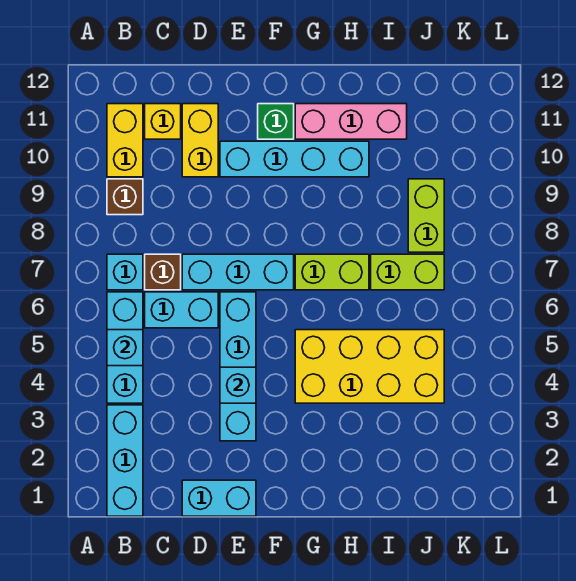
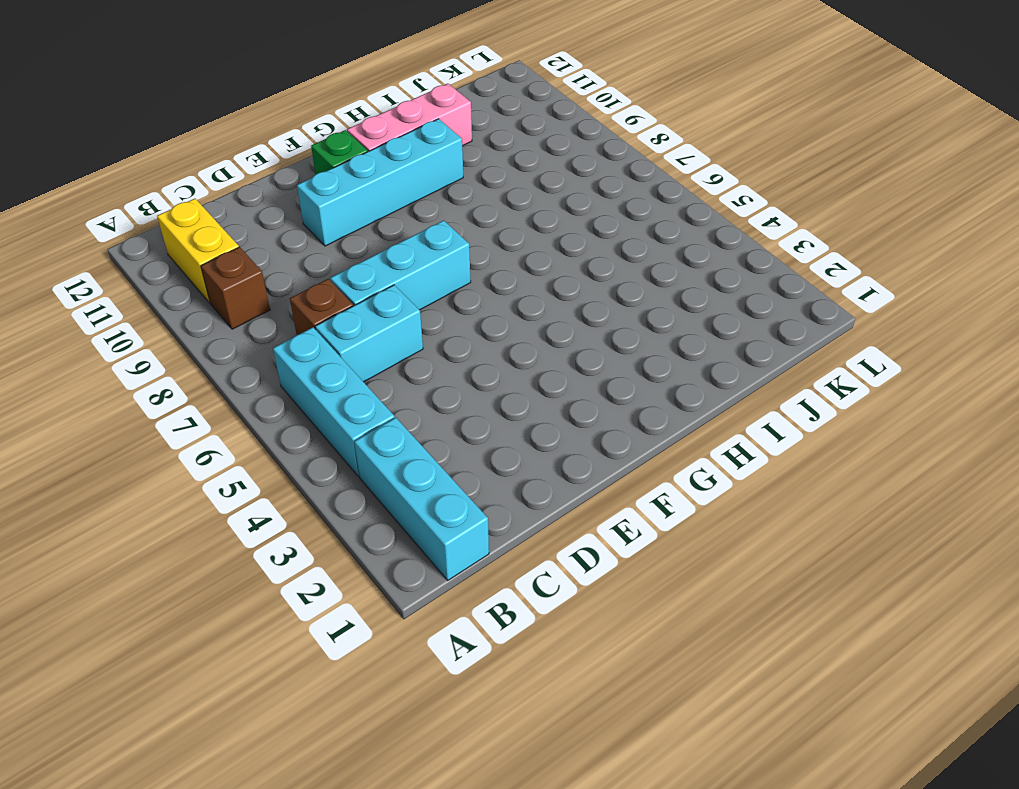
none -> cyan 1x1 brick [107,254,143,290]
none -> yellow 1x1 brick [145,104,181,139]
none -> cyan 1x2 brick [182,480,256,516]

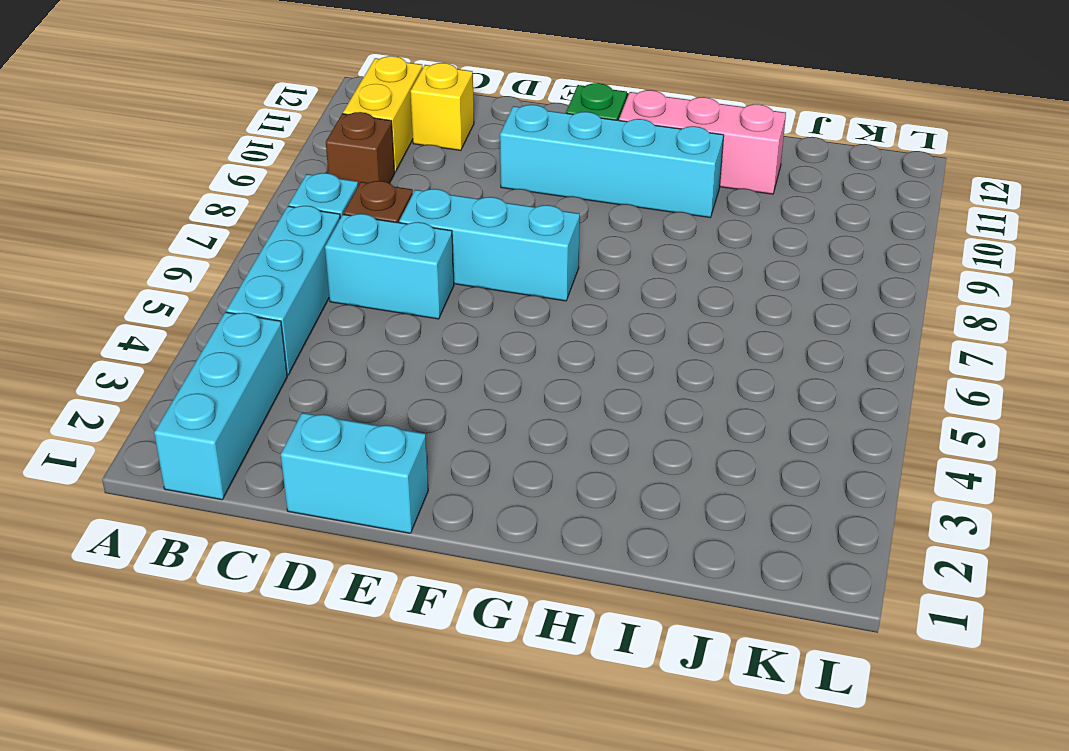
none -> yellow 1x2 brick [182,104,218,177]
none -> cyan 1x4 brick [220,292,256,441]
none -> yellow 2x4 brick [295,330,444,403]

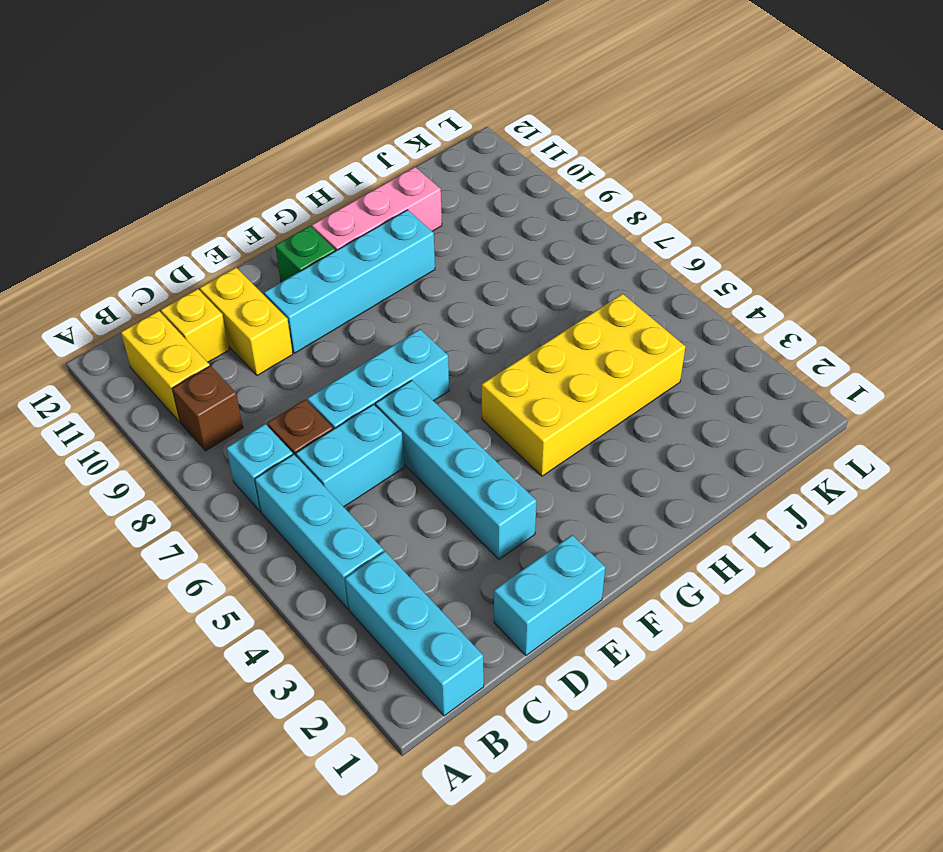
none -> lime 1x2 brick [295,254,369,290]
none -> lime 1x2 brick [371,254,444,290]
none -> lime 1x2 brick [408,179,444,252]

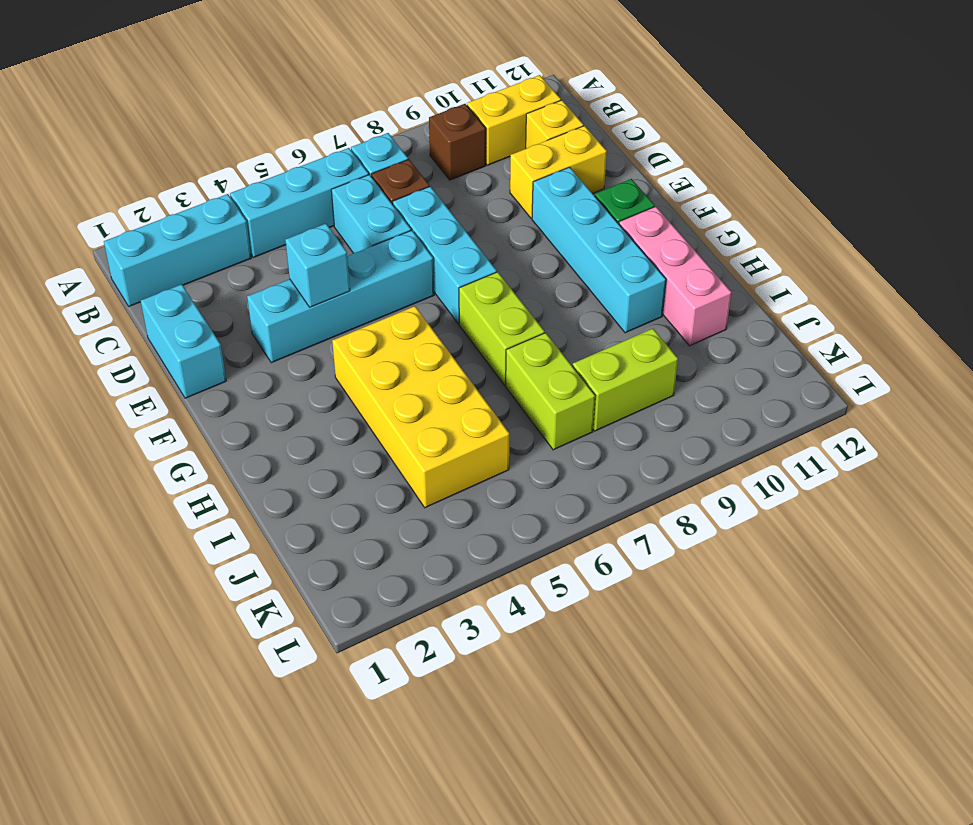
none -> cyan 1x1 brick [107,330,143,366]

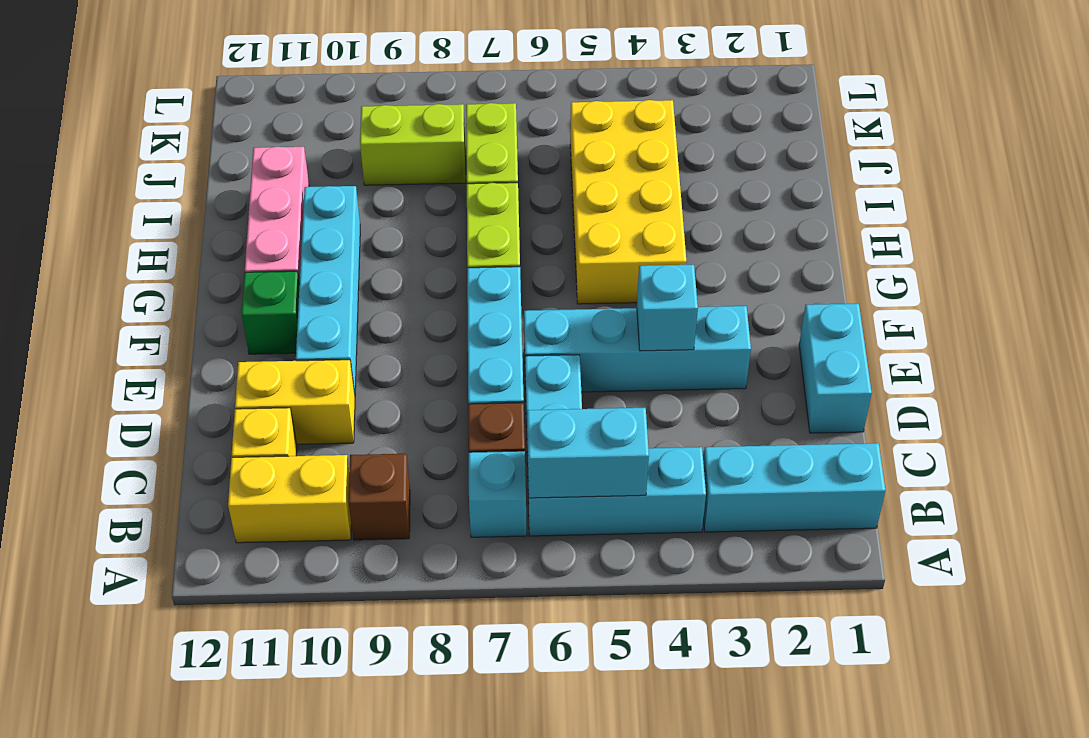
cyan 1x2 brick [527,408,649,498] -> cyan 1x1 brick [107,330,143,366]

